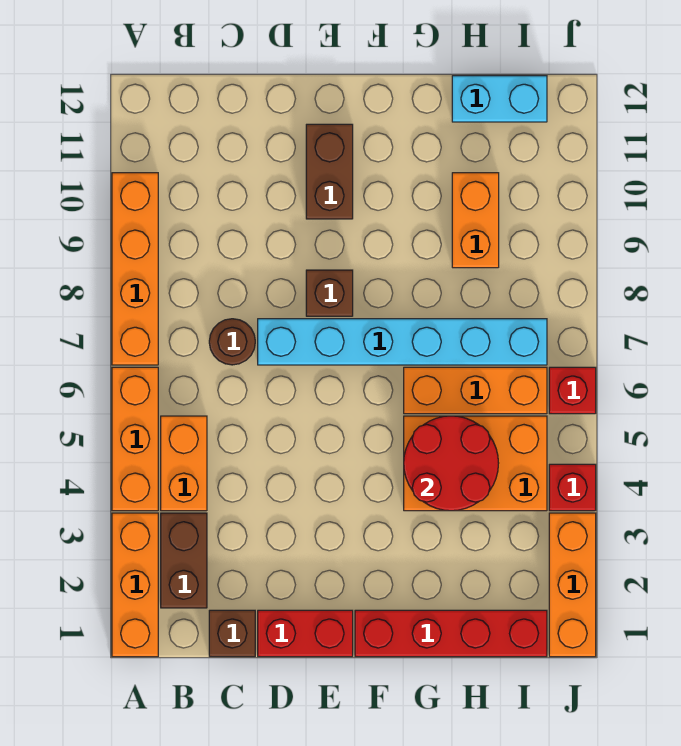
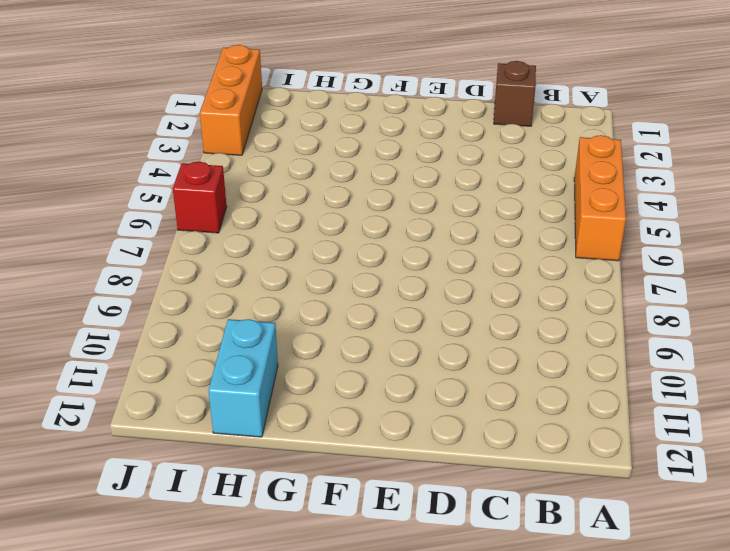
cyan 1x2 brick [208,319,278,437] -> cyan 1x2 brick turned to [452,76,547,122]
none -> orange 1x3 brick [112,513,158,657]
none -> orange 1x4 brick [112,173,158,365]
none -> brown 1x2 brick [161,513,207,608]

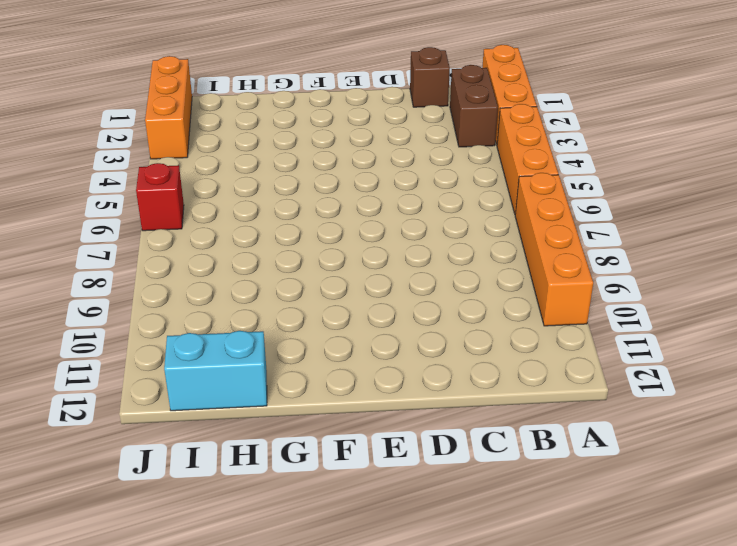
none -> orange 1x2 brick [161,416,207,511]
none -> brown 1x1 round brick [209,319,255,365]
none -> red 1x2 brick [258,610,353,657]

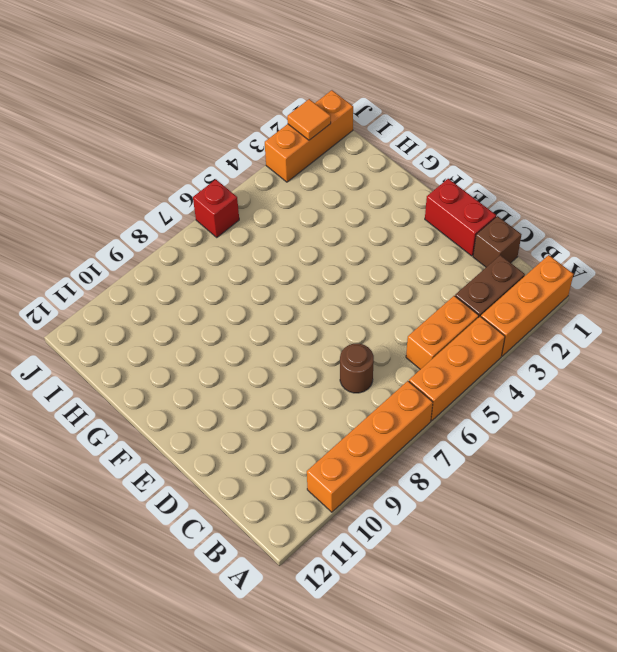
orange 1x1 tile [287,99,331,140] -> none
none -> cyan 1x6 brick [258,319,547,365]
none -> brown 1x1 brick [306,270,353,316]
none -> brown 1x2 brick [306,124,353,219]

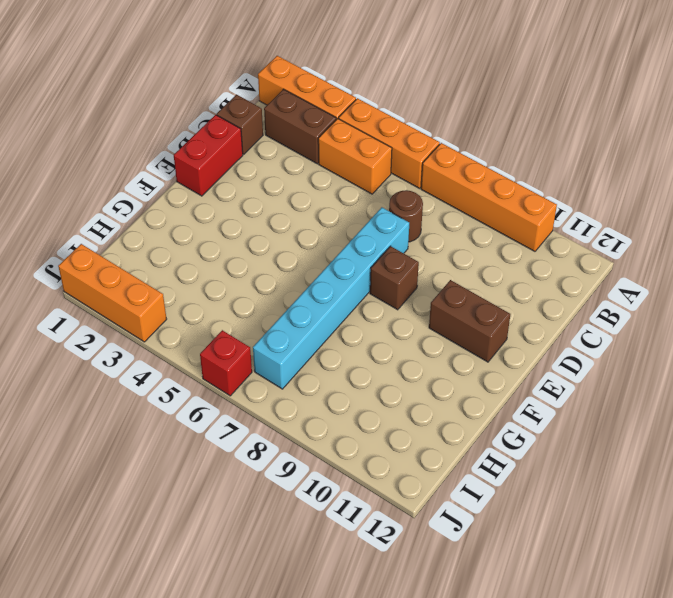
none -> red 1x4 brick [355,610,547,657]
none -> orange 2x3 brick [404,416,547,511]
none -> orange 1x3 brick [404,367,547,414]

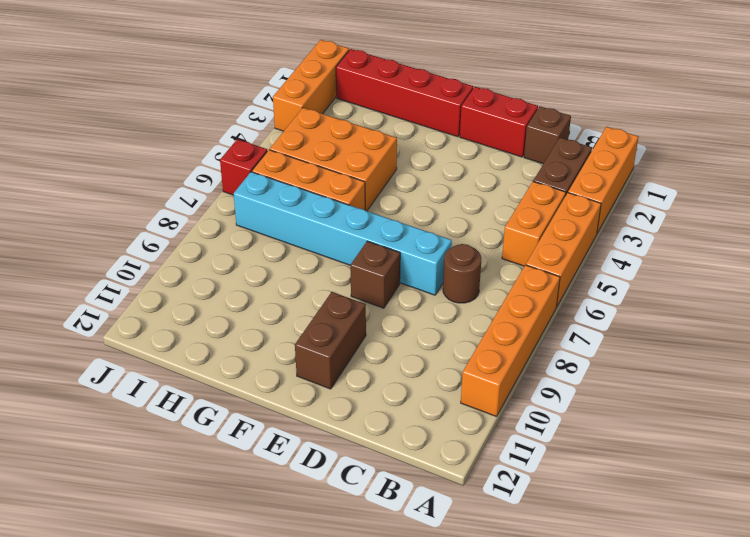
none -> orange 1x2 brick [452,173,499,268]
none -> cyan 1x2 brick [452,76,547,122]
none -> red 1x1 brick [549,464,596,511]

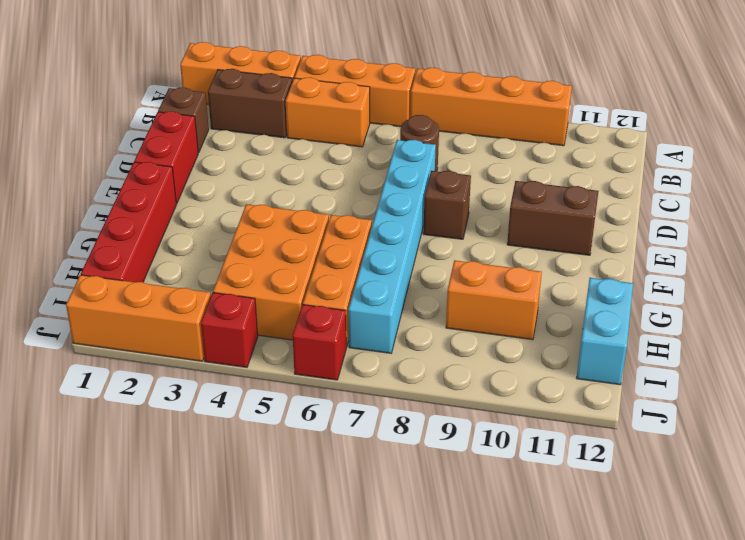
none -> red 2x2 round brick [404,416,499,511]

